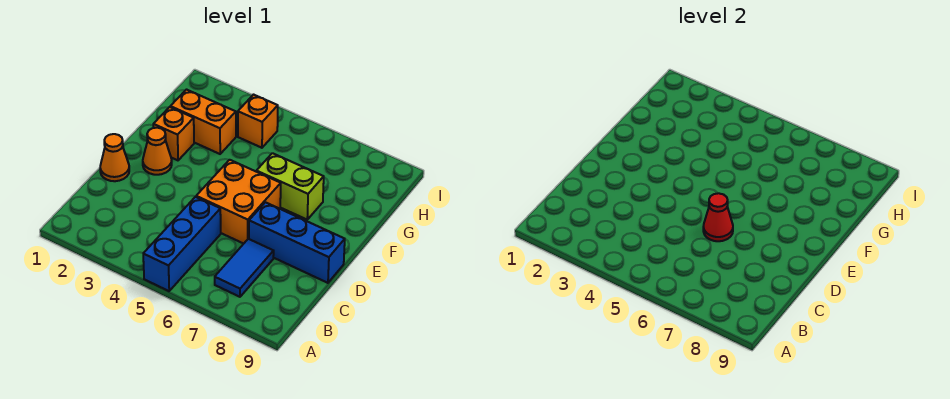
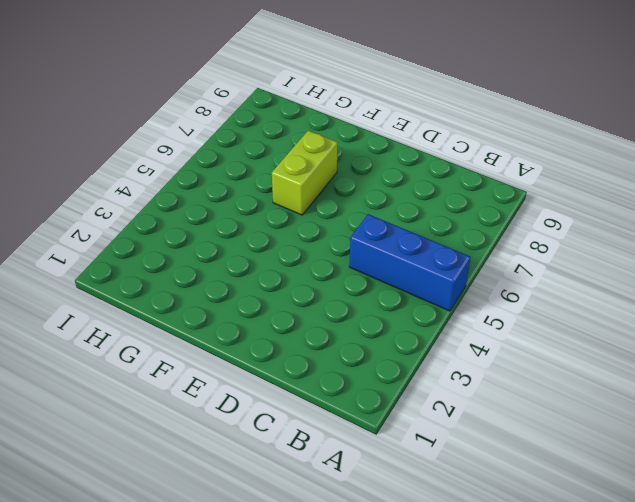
none -> blue 1x2 tile [215,239,274,297]
none -> orange 1x1 cone [100,134,129,181]

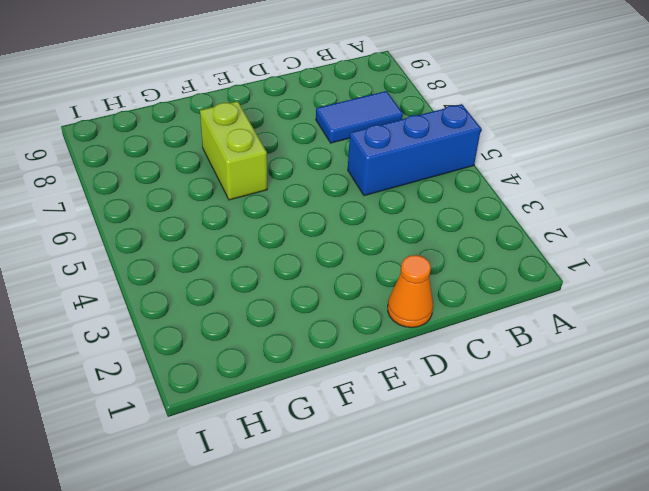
none -> orange 2x2 brick [196,160,281,244]
none -> blue 1x3 brick [249,202,345,283]

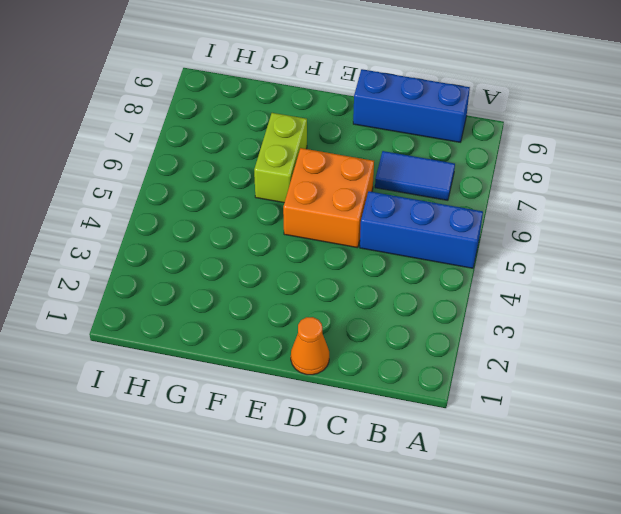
blue 1x3 brick [353,69,470,142] -> blue 1x3 brick turned to [249,202,345,283]
none -> orange 1x1 cone [143,128,172,175]
none -> orange 1x1 brick [153,107,194,160]

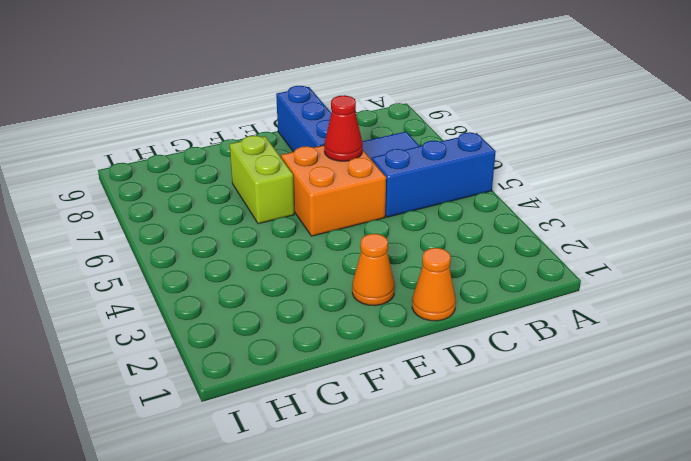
none -> orange 1x1 brick [153,107,194,160]
none -> orange 1x2 brick [170,90,236,154]

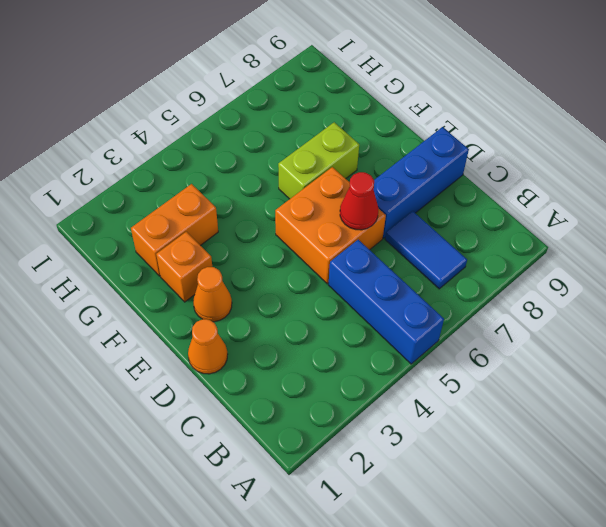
none -> orange 1x1 brick [238,95,278,148]

